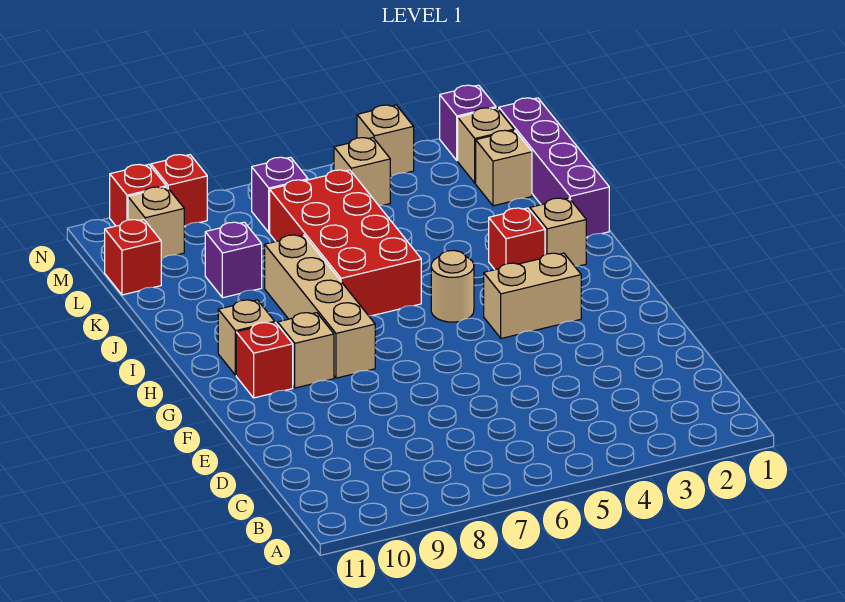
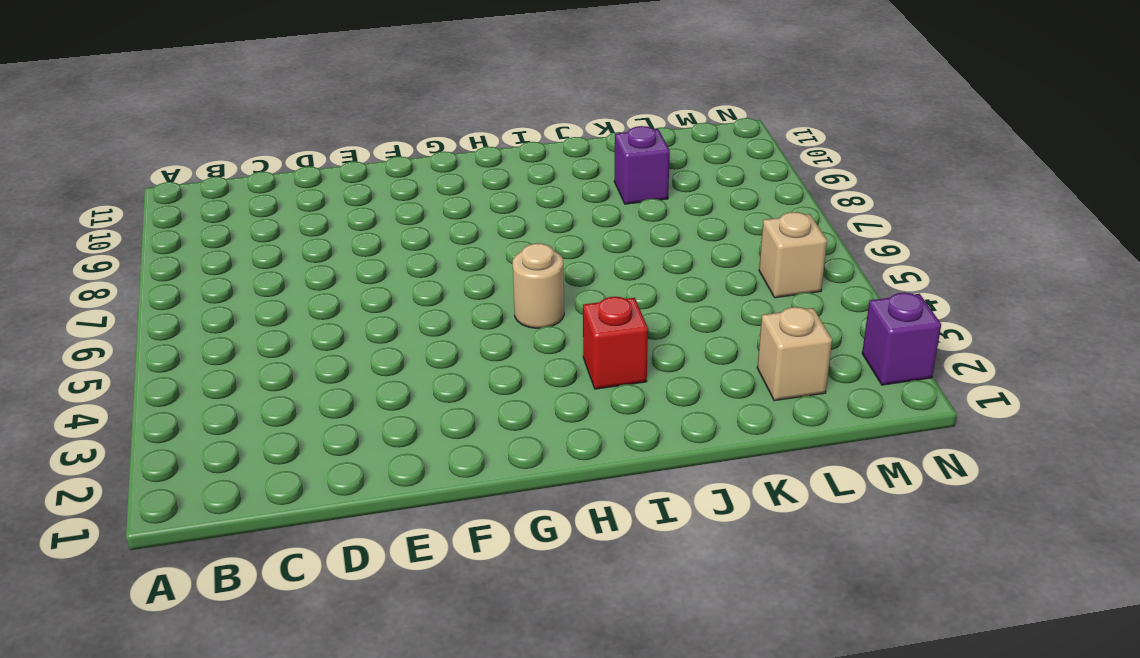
none -> tan 1x2 brick [484,253,581,338]
none -> tan 1x4 brick [265,235,375,378]
none -> tan 1x1 brick [278,313,334,388]

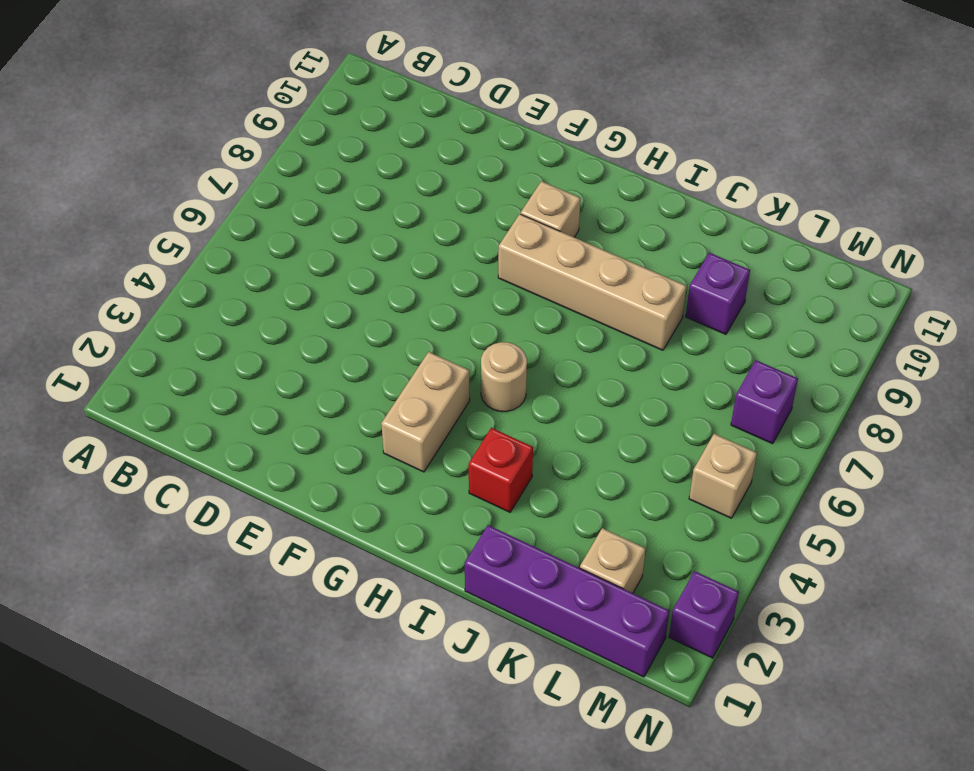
none -> red 1x1 brick [236,322,293,398]
none -> tan 1x1 brick [218,300,275,375]
none -> tan 1x1 brick [530,198,586,266]

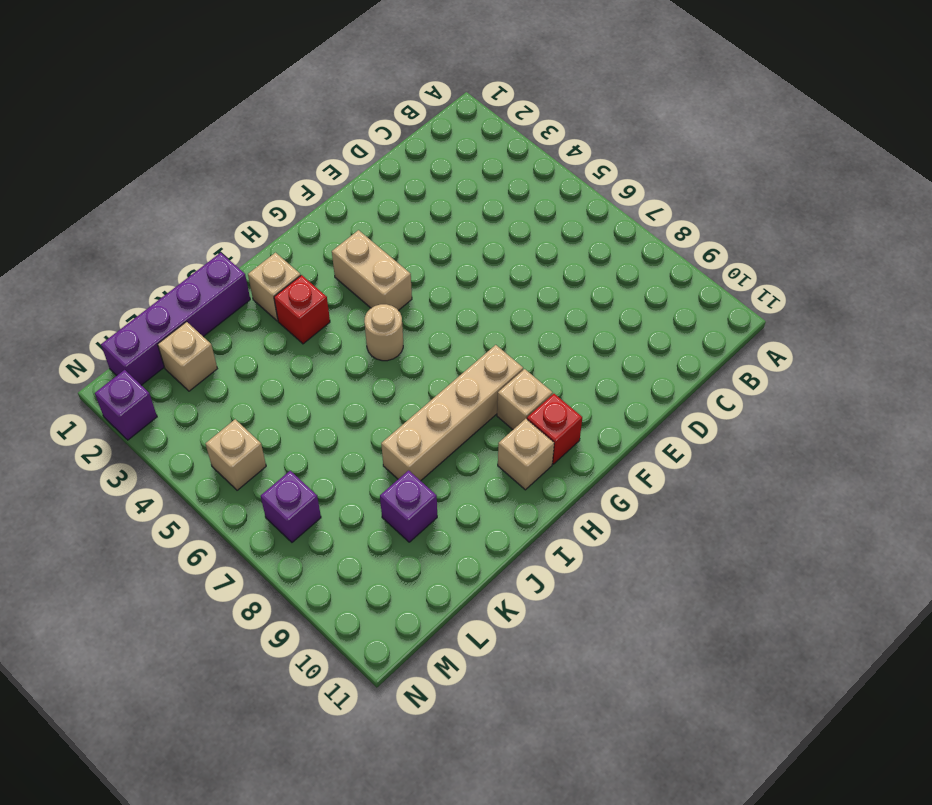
none -> red 2x4 brick [270,170,421,316]
none -> red 1x1 brick [105,220,161,295]
none -> tan 1x1 brick [458,108,514,183]

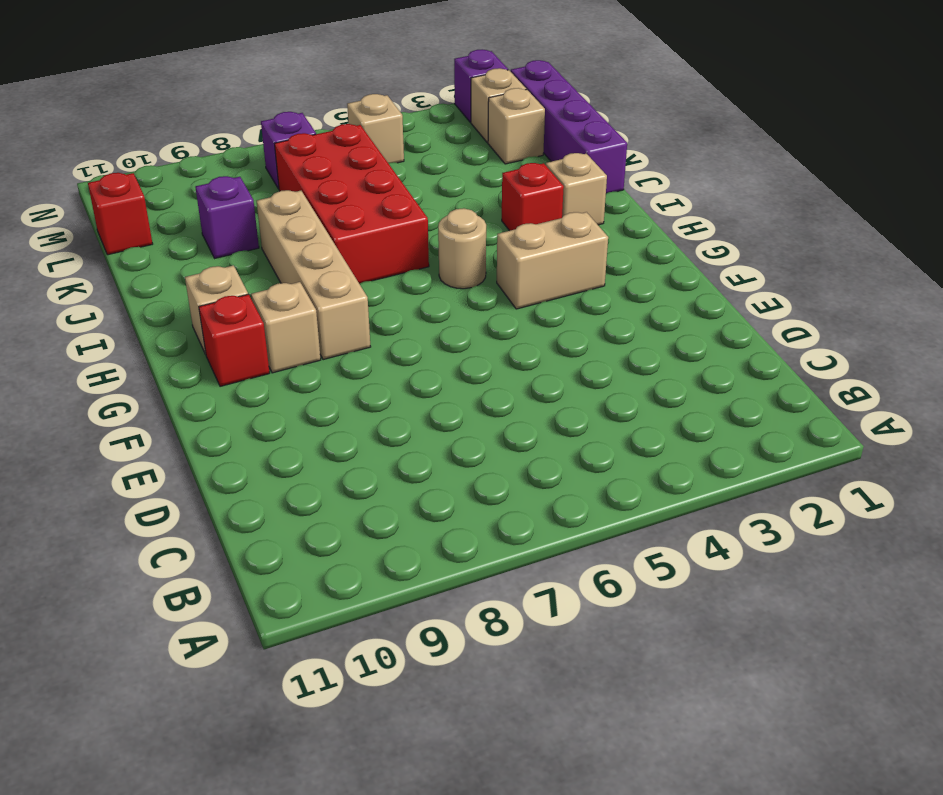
none -> tan 1x1 brick [128,187,184,259]
none -> tan 1x1 brick [357,105,414,177]
none -> red 1x1 brick [151,155,207,226]

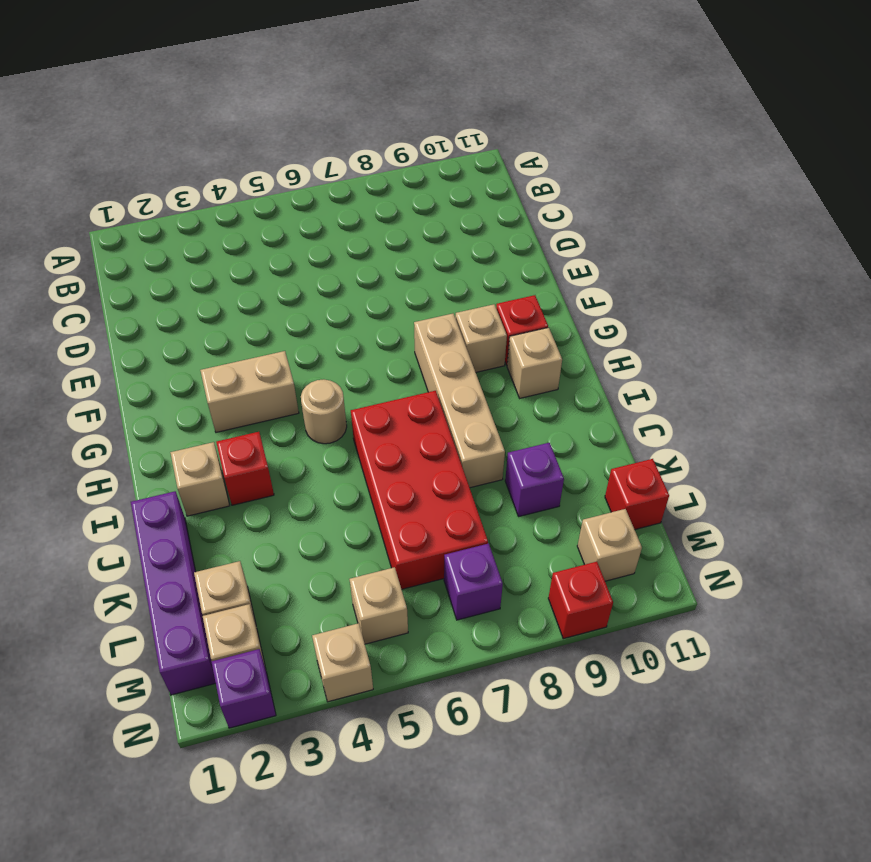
none -> red 1x1 brick [110,164,166,226]

